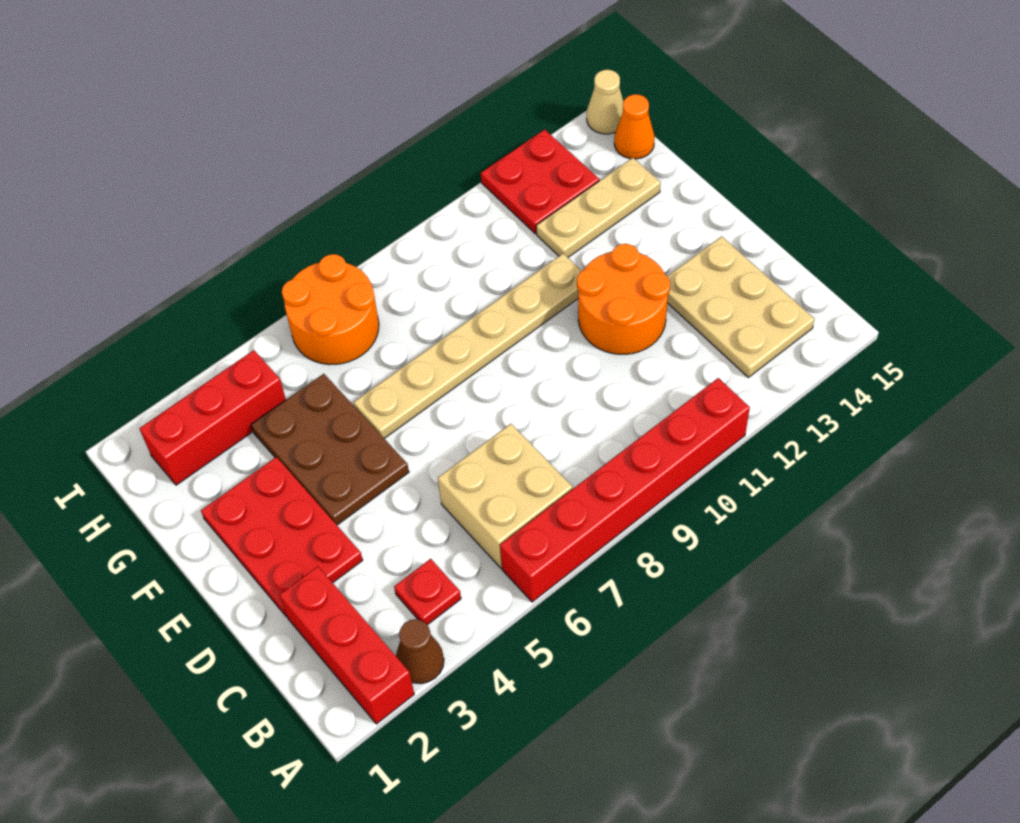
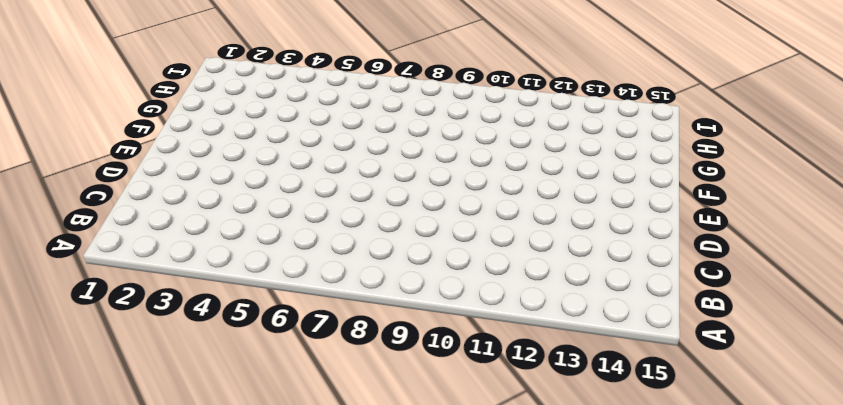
none -> red 1x3 brick [280,566,414,724]
none -> brown 1x1 cone [396,619,444,684]
none -> red 1x6 brick [500,378,750,602]

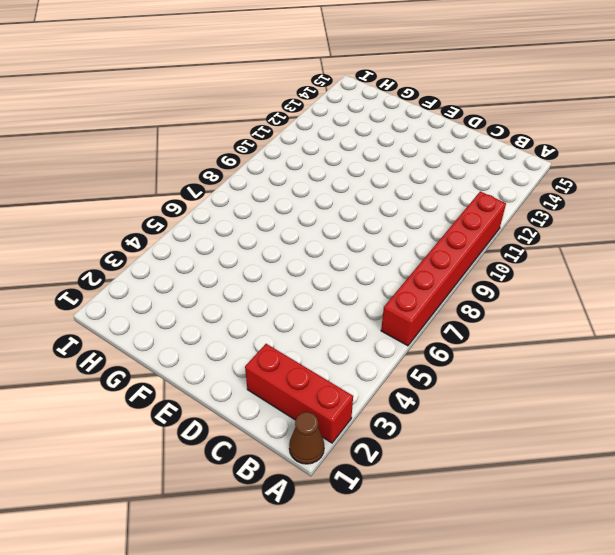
brown 1x1 cone [289,412,324,464] -> brown 1x1 cone moved to [396,619,444,684]
none -> red 1x1 plate [394,559,461,625]
none -> tan 2x2 brick [438,424,573,568]
none -> tan 2x3 plate [667,236,814,377]

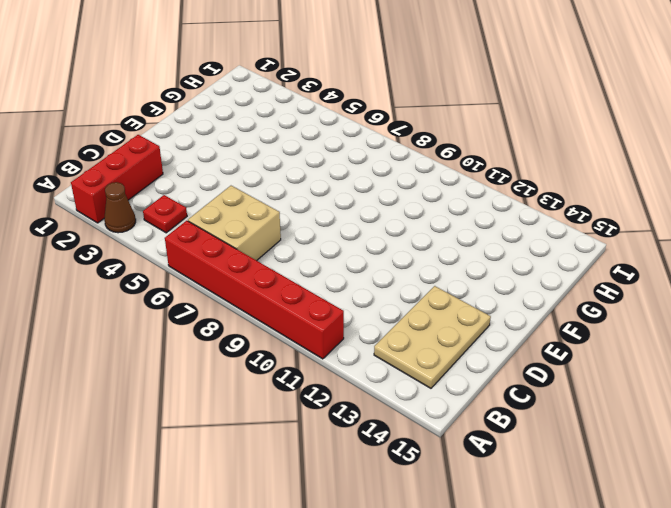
none -> red 2x3 plate [201,457,363,617]
none -> orange 2x2 round brick [577,244,670,354]
none -> brown 2x3 plate [251,374,409,525]

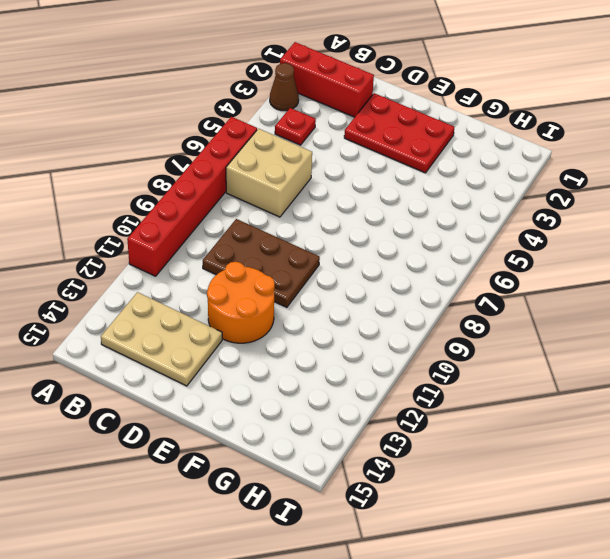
brown 2x3 plate [203,219,320,307] -> brown 2x3 plate moved to [251,374,409,525]
none -> tan 1x6 plate [353,253,581,438]
none -> tan 1x3 plate [536,158,661,257]
none -> red 1x3 brick [139,350,286,485]

